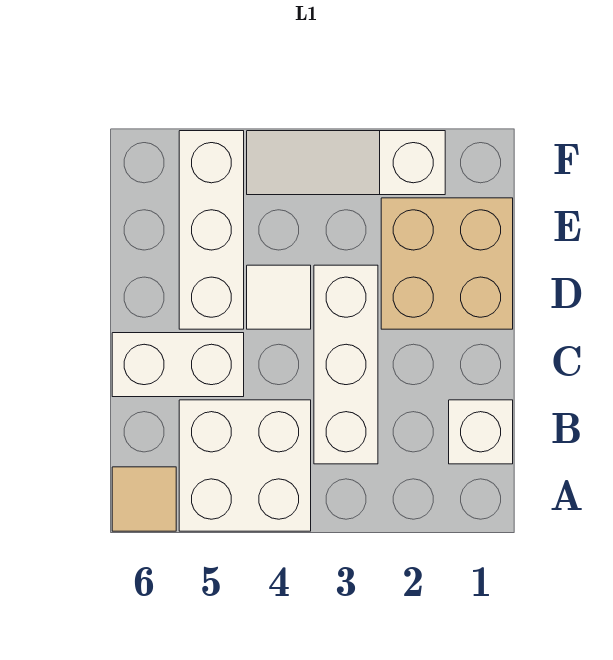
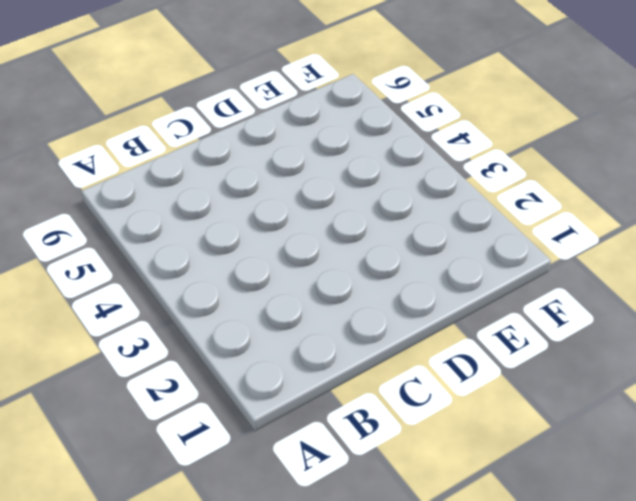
none -> white 2x2 brick [179,400,311,531]
none -> tan 1x1 tile [112,467,176,531]

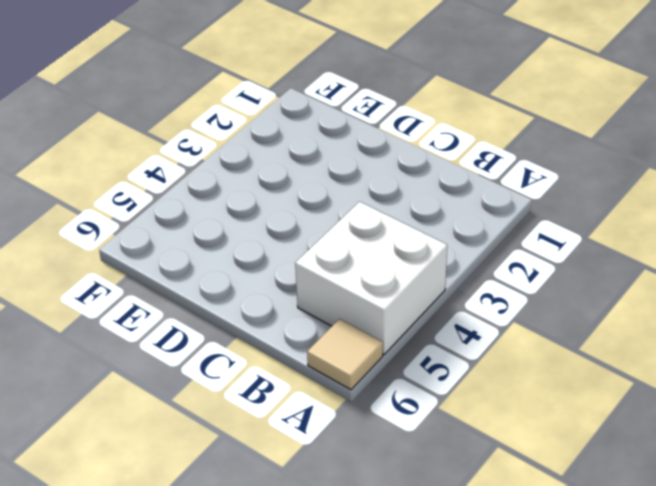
none -> white 1x1 brick [449,400,513,464]
none -> white 1x3 brick [314,265,378,464]

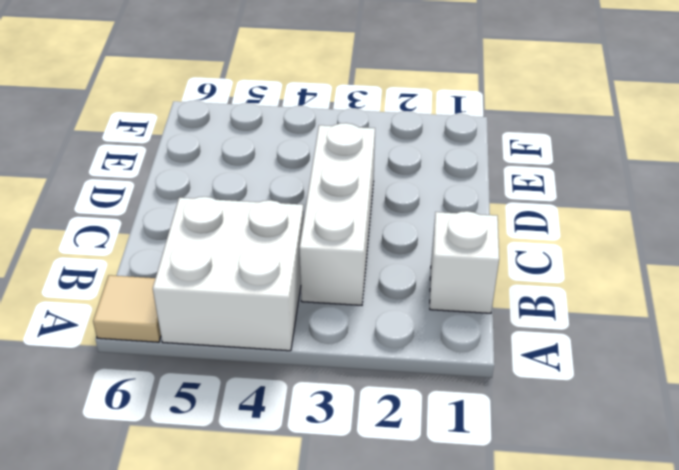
none -> white 1x2 brick [112,333,244,397]
none -> tan 2x2 brick [381,198,513,329]

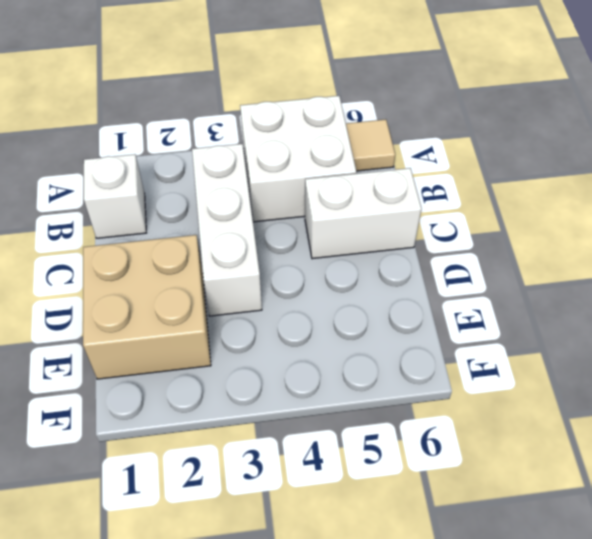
none -> white 1x1 tile [247,265,311,329]
none -> white 1x3 brick [179,131,244,329]

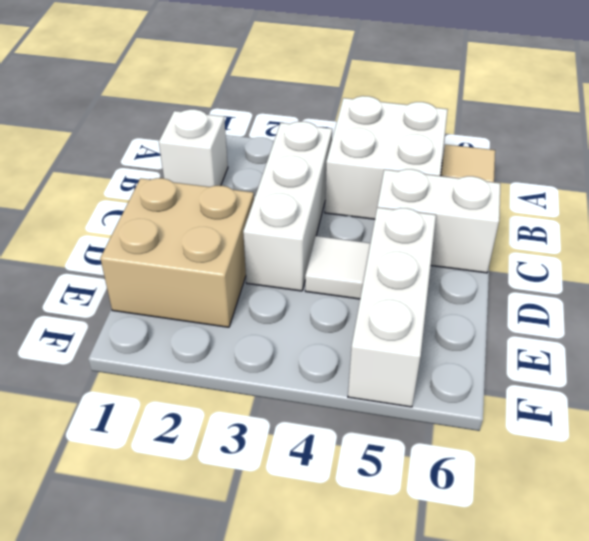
none -> white 1x3 slope [247,131,445,195]

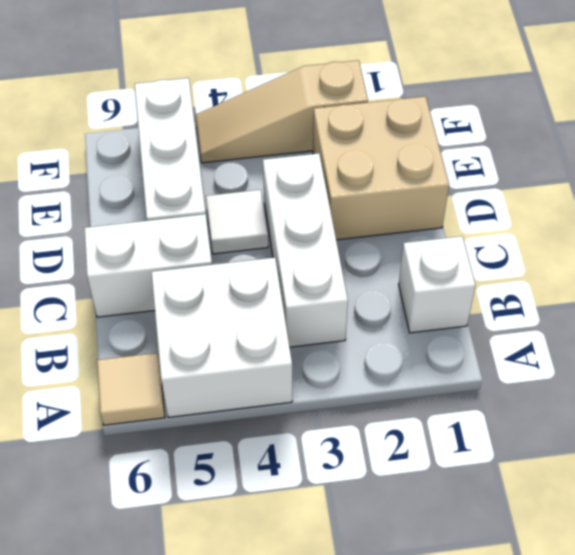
tan 1x3 slope [196,60,368,163] -> white 1x3 slope [247,131,445,195]

